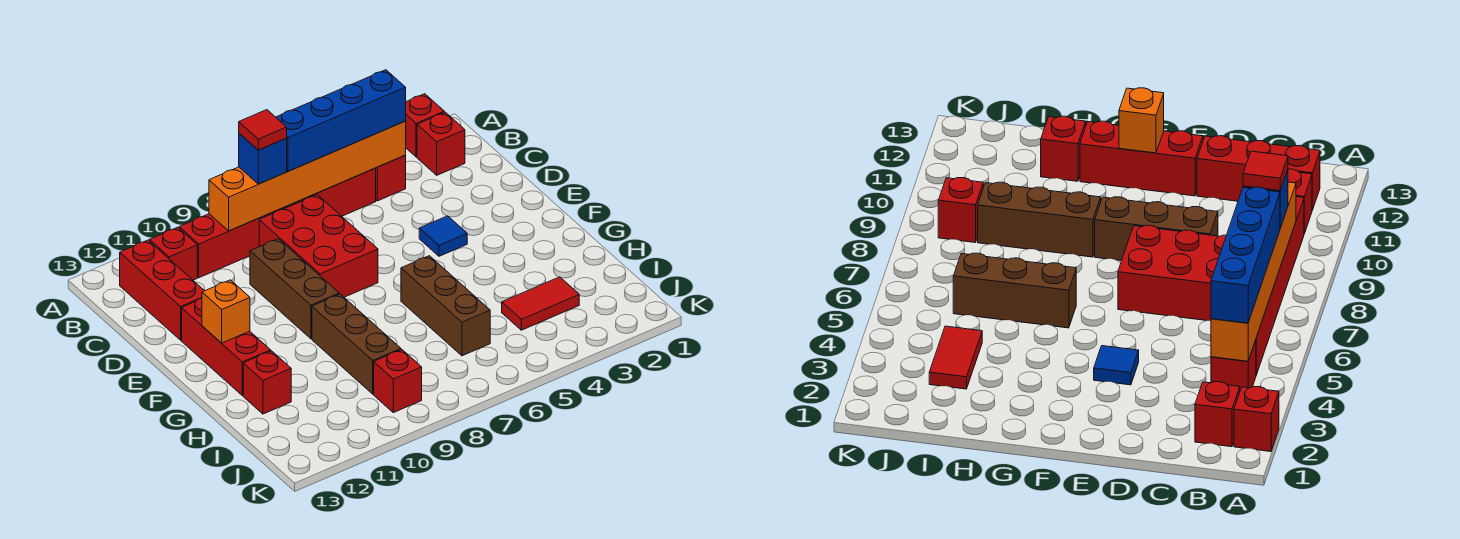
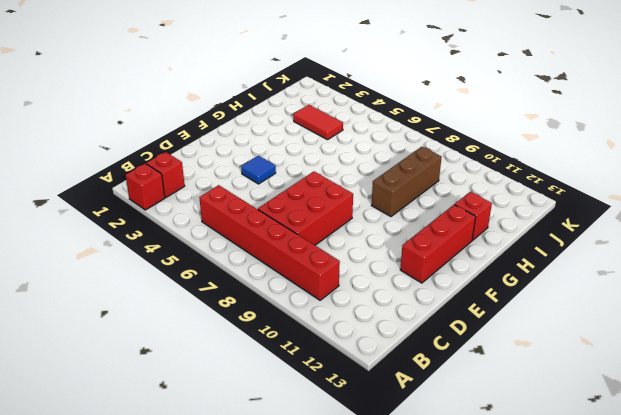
none -> red 1x1 brick [376,155,406,201]
none -> red 1x1 brick [149,227,197,280]
none -> red 1x3 brick [120,240,205,340]

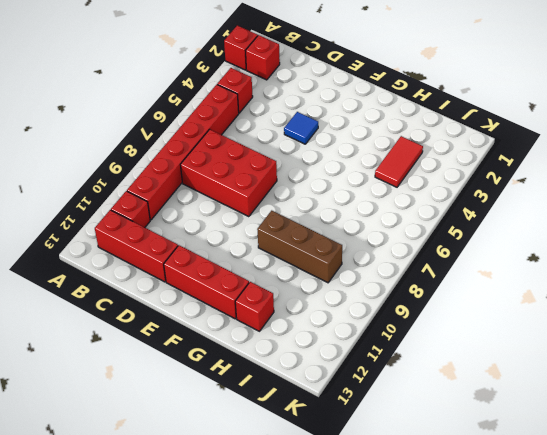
none -> brown 1x3 brick [250,239,339,339]
none -> brown 1x3 brick [401,256,490,356]
none -> red 1x1 brick [374,350,422,413]

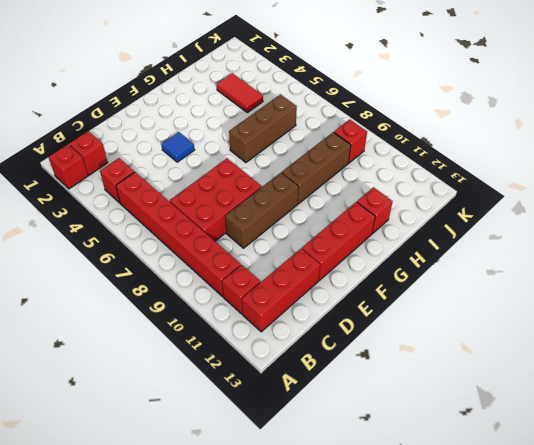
none -> orange 1x6 brick [209,121,406,231]
none -> orange 1x1 brick [202,280,250,343]
none -> blue 1x4 brick [276,70,406,171]

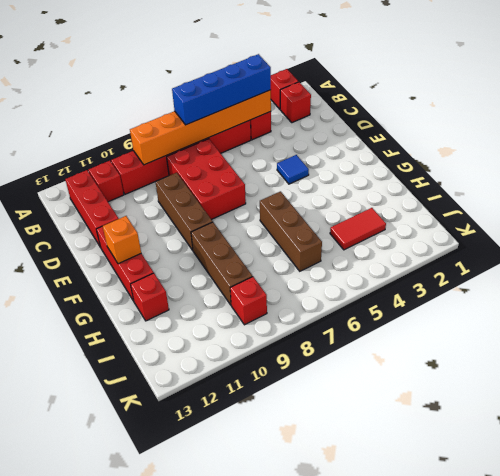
none -> blue 1x1 brick [239,133,287,184]
none -> red 1x1 tile [239,110,287,150]

